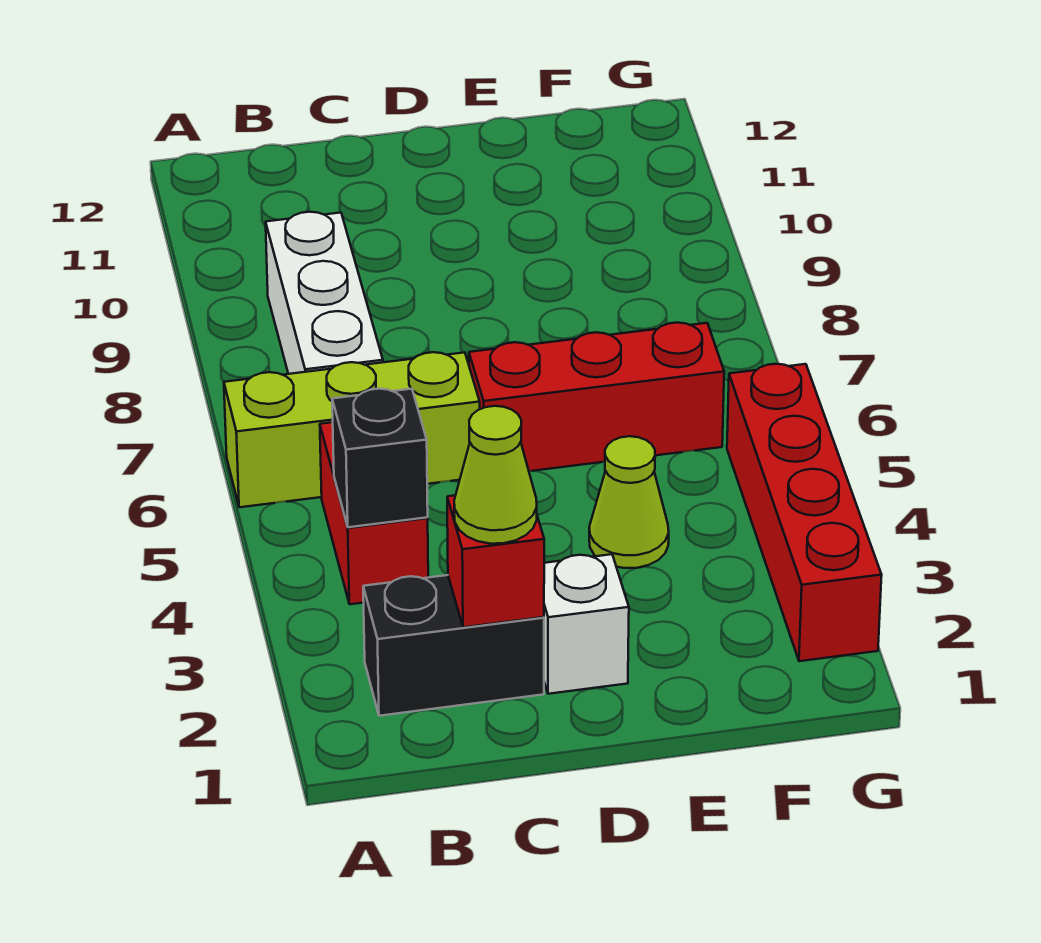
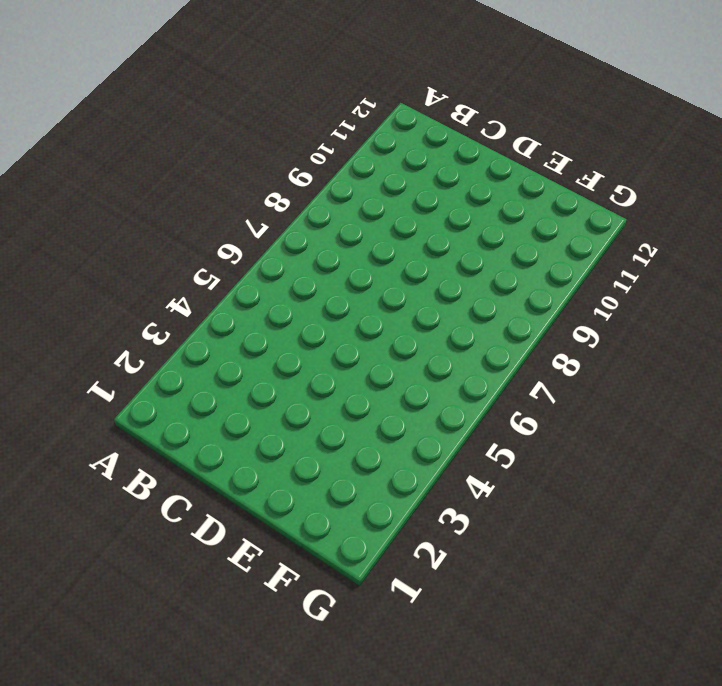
none -> lime 1x3 brick [224,352,480,507]
none -> black 1x2 brick [363,575,544,716]

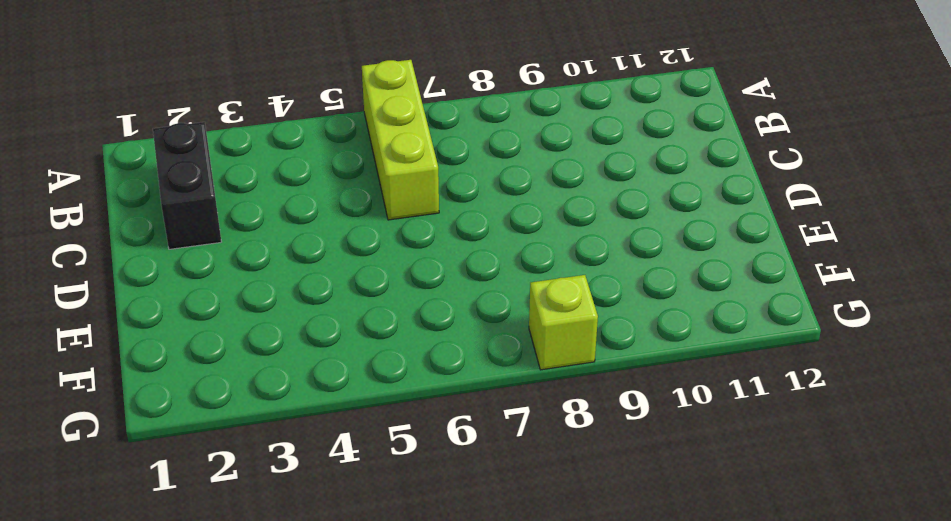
lime 1x1 brick [529,275,598,370] -> none
none -> red 1x2 brick [320,422,428,604]
none -> white 1x3 brick [266,212,383,374]

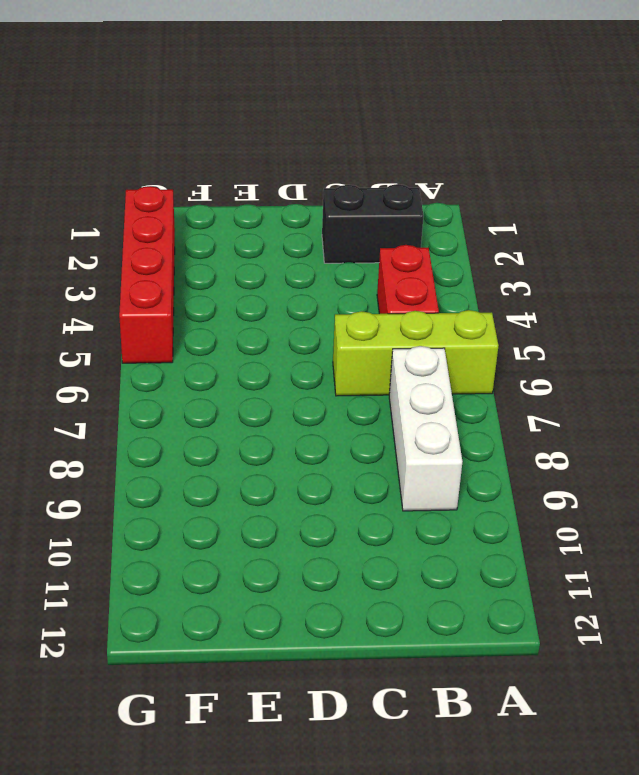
none -> white 1x1 brick [544,554,629,694]
none -> red 1x3 brick [469,323,724,471]

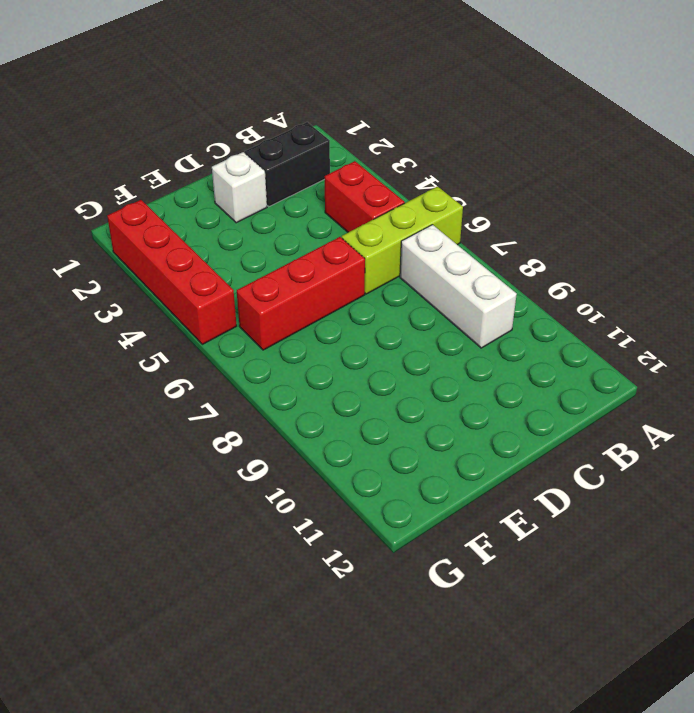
none -> lime 1x1 cone [589,436,669,568]
none -> black 1x1 brick [332,389,428,527]

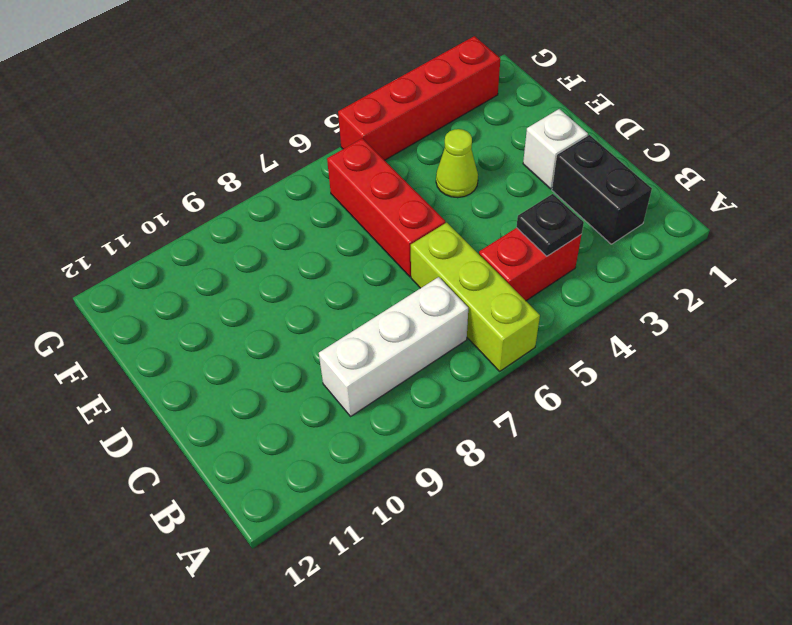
black 1x1 plate [516,194,584,256] -> black 1x1 brick [332,389,428,527]
none -> red 1x1 brick [447,495,544,627]
none -> lime 1x1 cone [454,406,537,544]

